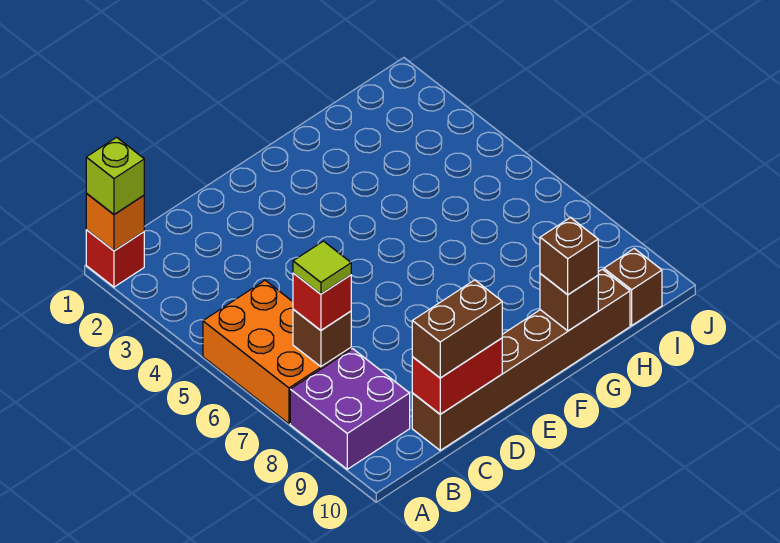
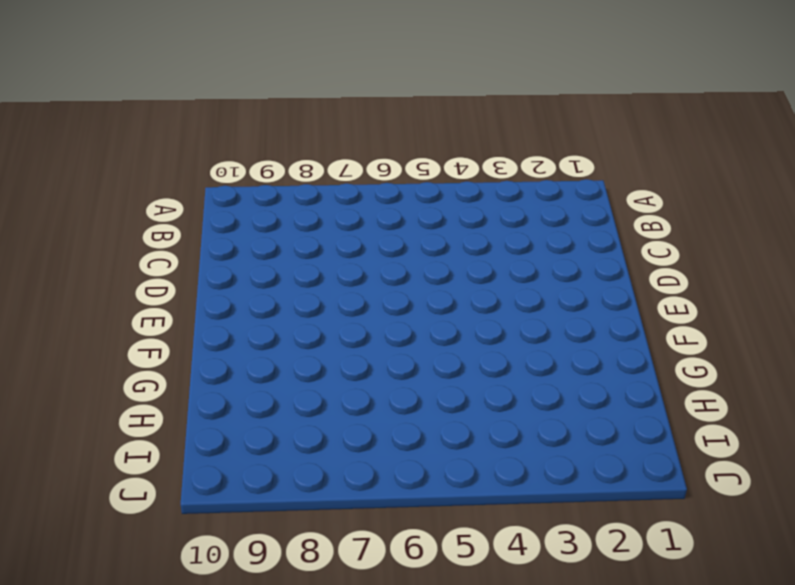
none -> red 1x1 brick [86,230,144,287]
none -> orange 2x3 brick [203,280,351,424]
none -> purple 2x2 brick [290,349,410,469]

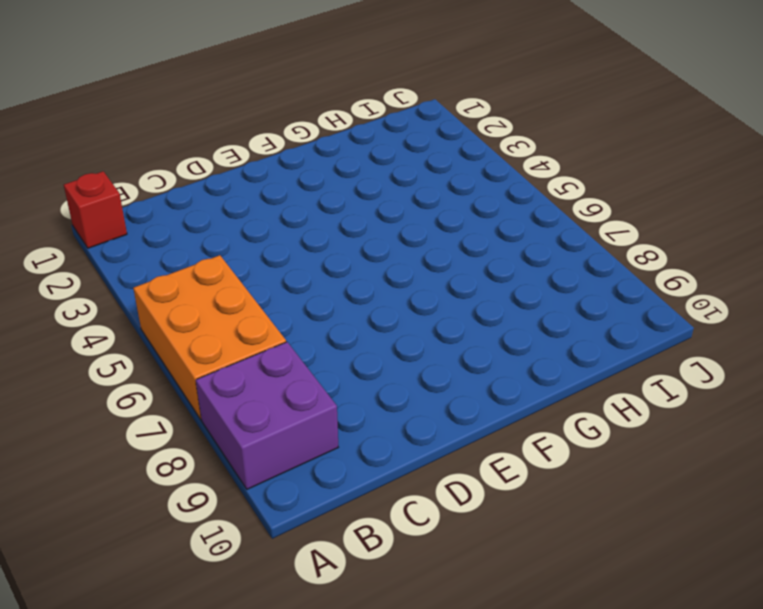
none -> brown 1x6 brick [412,269,630,450]
none -> brown 1x1 brick [604,249,662,325]
none -> orange 1x1 brick [86,194,144,251]

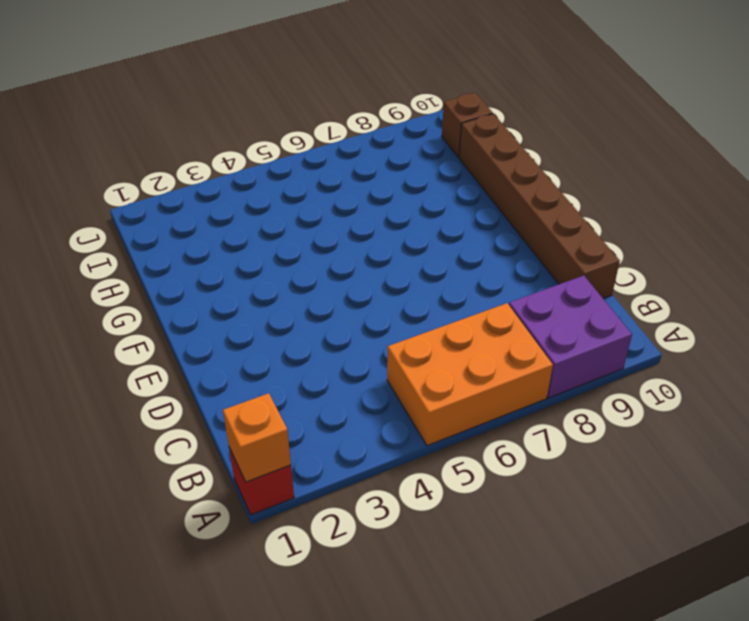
none -> brown 1x1 brick [293,309,351,367]
none -> red 1x2 brick [412,338,502,414]
none -> brown 1x1 brick [540,273,598,331]

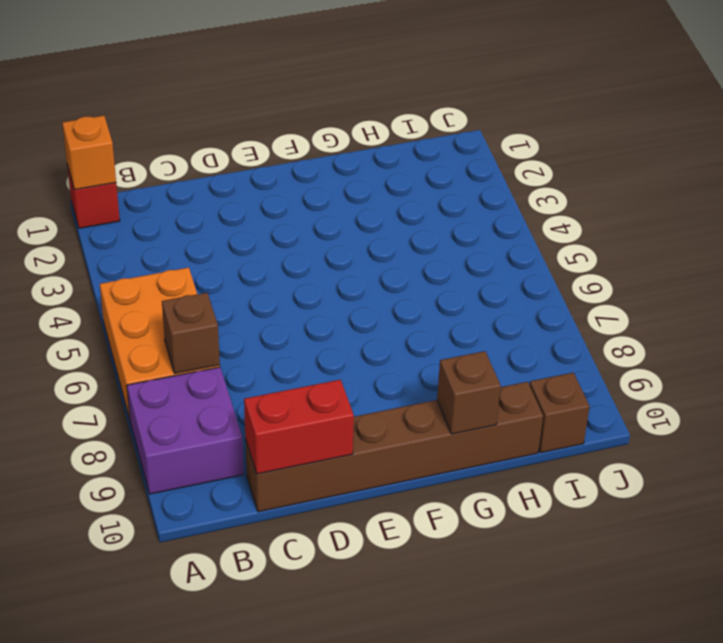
none -> lime 1x1 brick [86,137,144,214]
none -> red 1x1 brick [293,273,351,330]
none -> brown 1x2 brick [412,280,502,378]

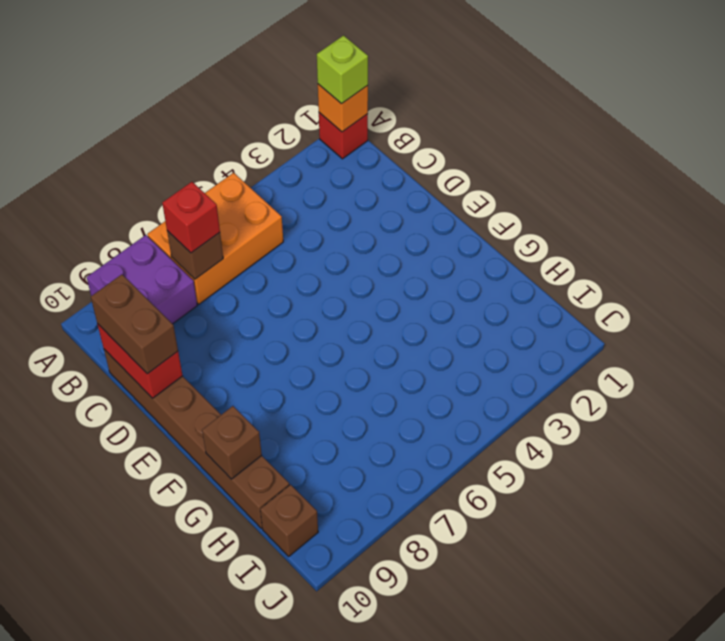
none -> brown 1x1 brick [540,217,598,295]
none -> lime 1x1 tile [293,241,351,294]

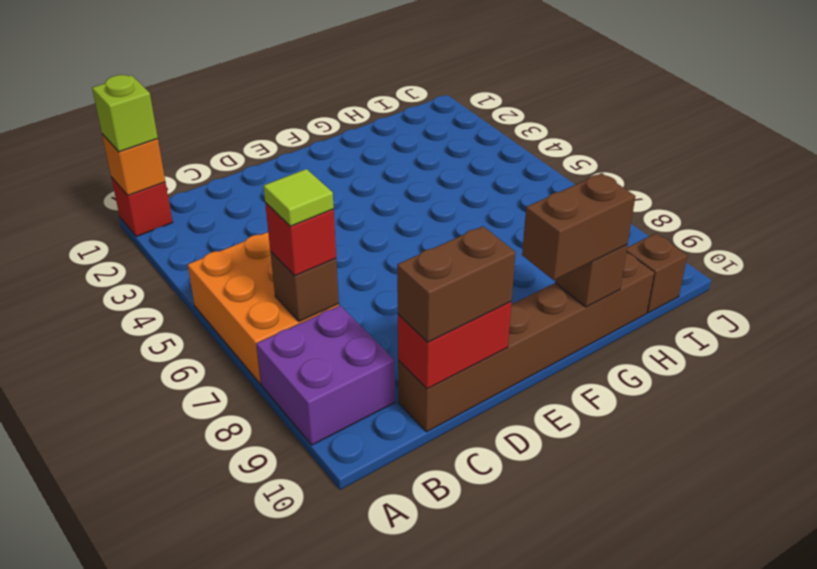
brown 1x2 brick [522,173,635,280] -> brown 1x1 brick [540,217,598,295]

